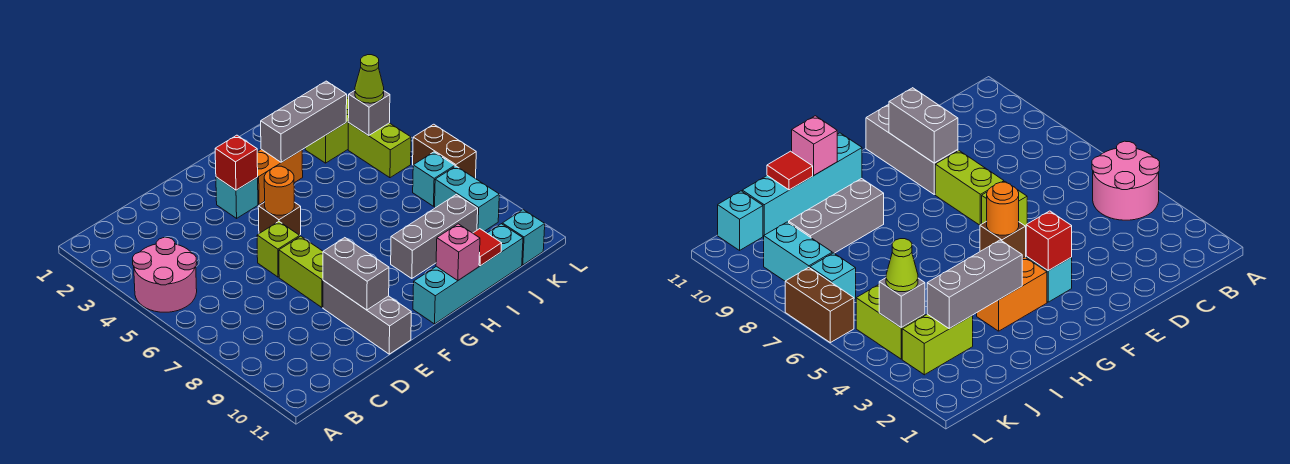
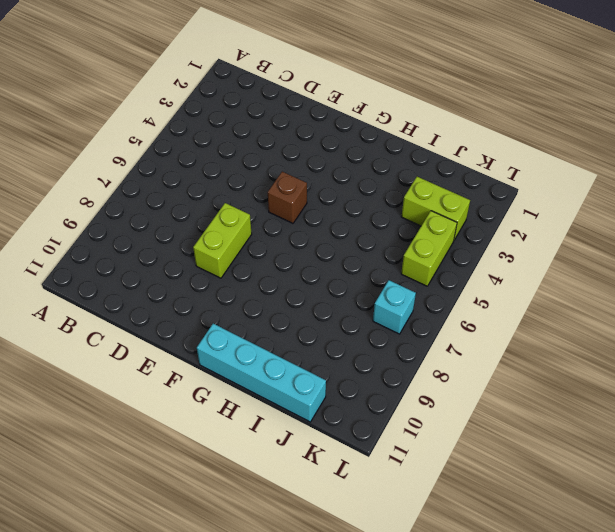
none -> pink 2x2 round brick [133,238,197,312]
none -> lime 1x1 brick [257,222,300,277]
none -> grey 1x3 brick [323,280,411,354]

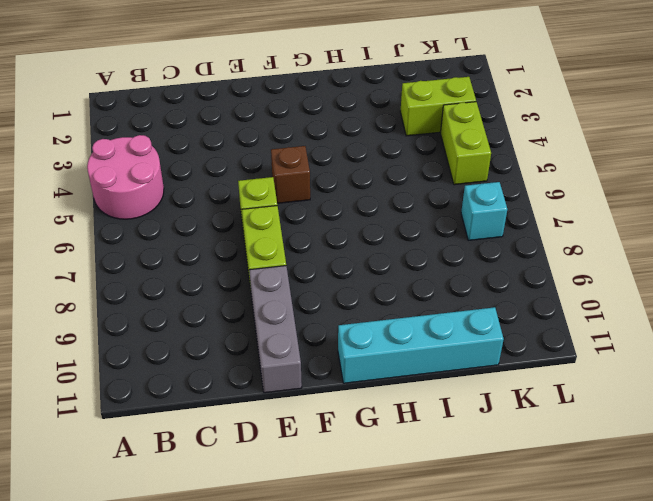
none -> cyan 1x1 brick [216,177,258,218]
none -> orange 1x2 brick [257,149,303,204]
none -> grey 1x3 brick [391,195,478,279]

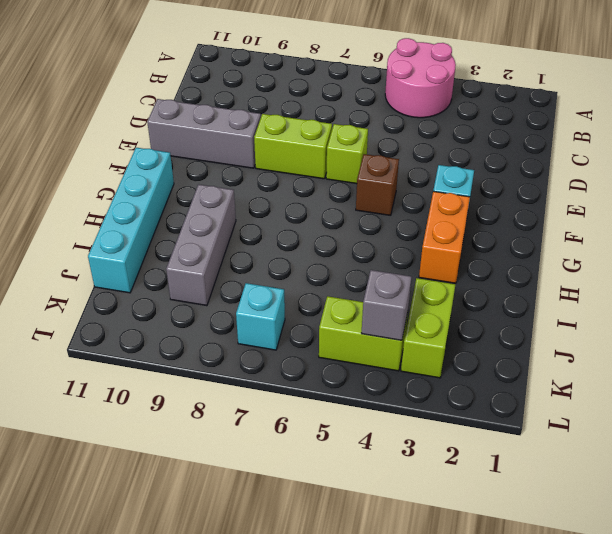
none -> cyan 1x2 brick [435,166,499,231]
none -> cyan 1x1 brick [502,210,545,265]
none -> brown 1x2 brick [413,124,476,178]

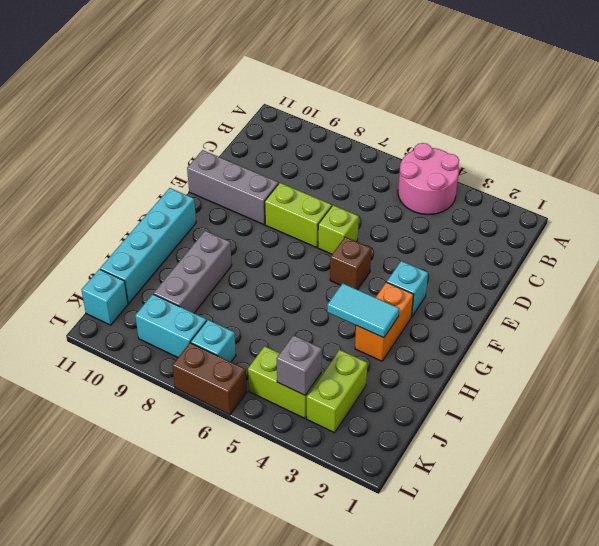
cyan 1x2 tile [327,283,399,338] -> grey 1x3 brick [261,81,347,162]
none -> grey 1x2 brick [323,238,389,310]
none -> red 1x1 brick [215,135,258,190]
none -> orange 1x1 round brick [264,166,294,215]

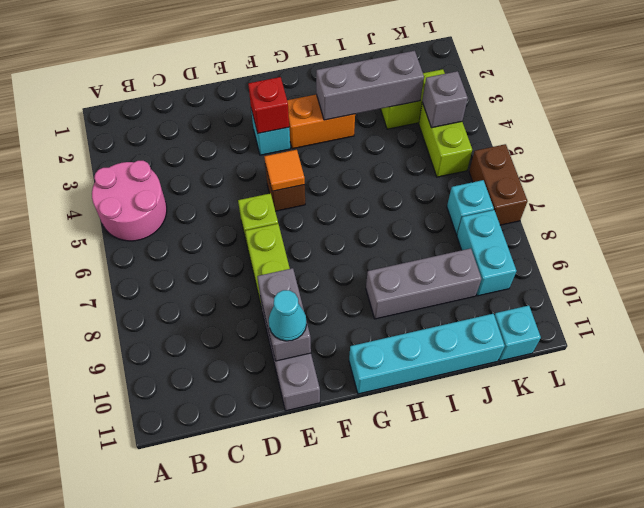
cyan 1x1 cone [269,290,307,341] -> none
orange 1x1 tile [264,150,305,191] -> orange 1x1 round brick [264,166,294,215]
none -> pink 1x1 brick [436,224,480,280]
none -> red 1x1 tile [473,229,502,266]
none -> lime 1x1 cone [355,55,384,103]

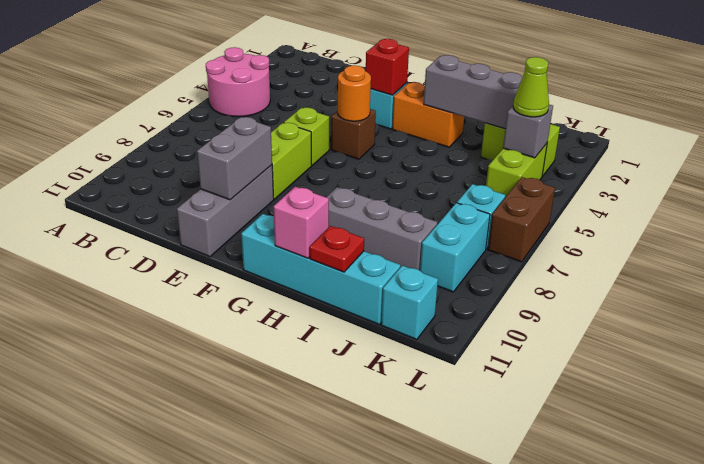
red 1x1 plate [310,226,364,272] -> red 1x1 tile [473,229,502,266]

